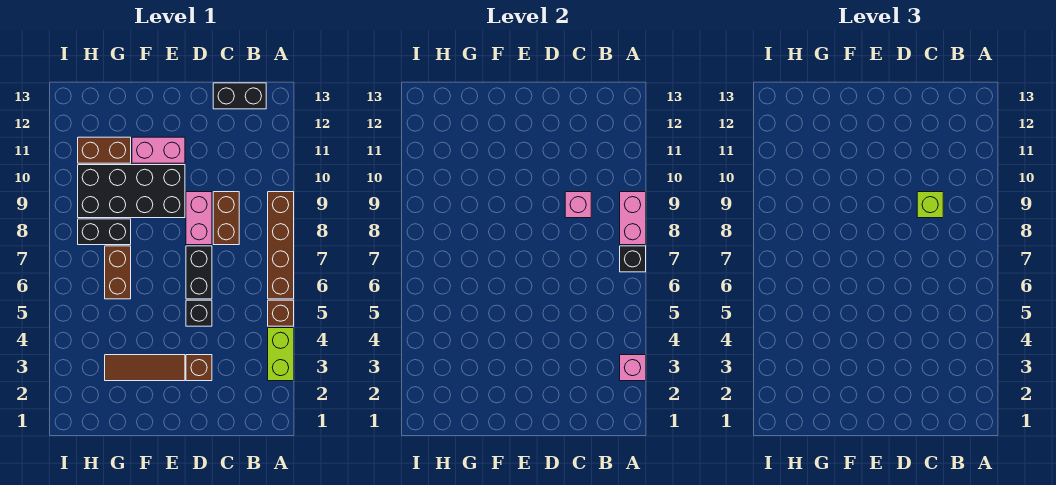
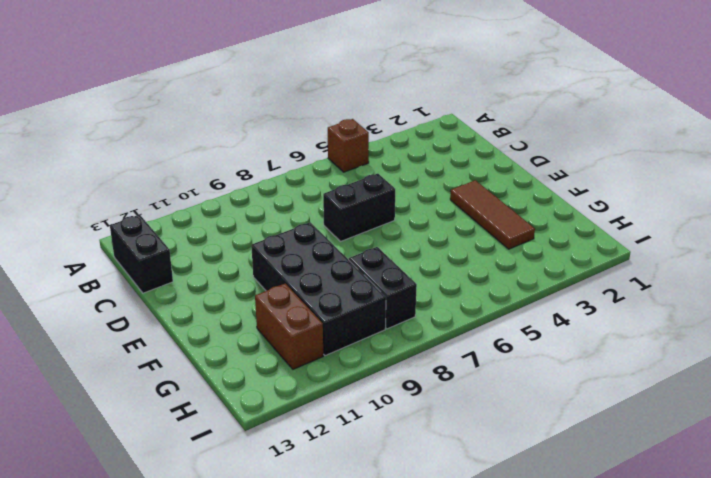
none -> lime 1x2 brick [268,328,294,381]
none -> brown 1x4 brick [268,192,294,299]
none -> brown 1x2 brick [213,192,239,245]

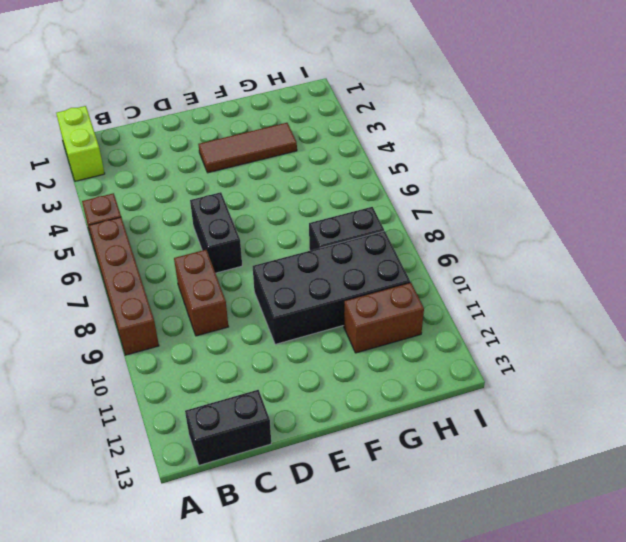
lime 1x2 brick [56,106,105,181] -> lime 1x2 brick moved to [268,328,294,381]
none -> brown 1x1 brick [186,355,212,381]
none -> black 1x1 brick [186,300,212,326]
none -> pink 1x2 brick [186,192,212,245]

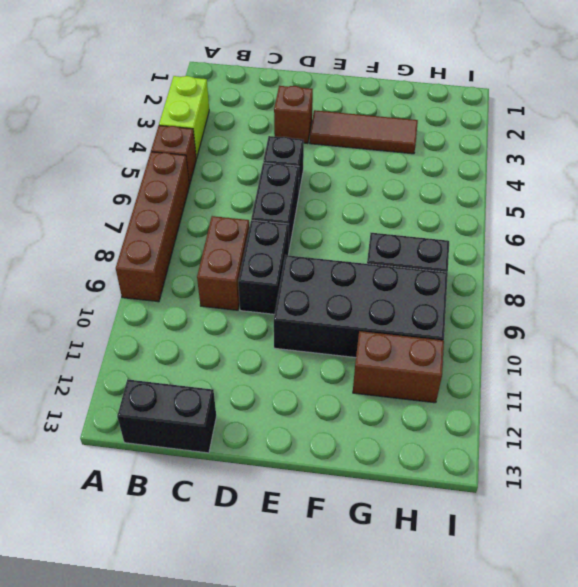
black 1x2 brick [238,220,289,314] -> pink 1x2 brick [186,192,212,245]
none -> pink 1x2 brick [132,137,185,163]
none -> brown 1x2 brick [105,246,131,299]
none -> pink 1x1 brick [620,355,646,381]

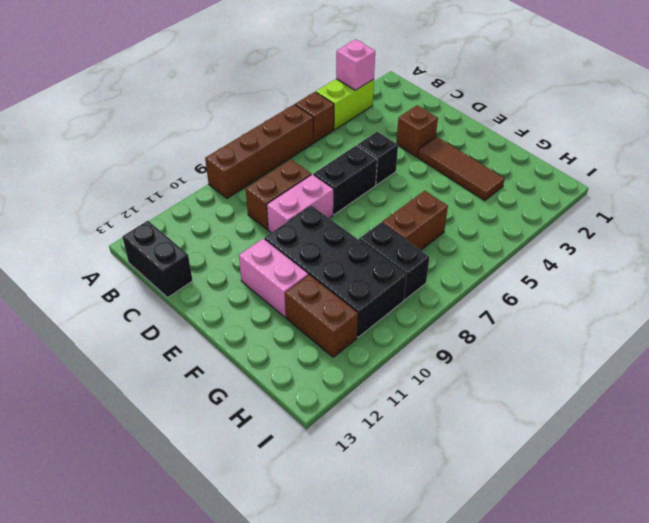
none -> black 1x1 brick [620,246,646,272]
none -> pink 1x2 brick [620,192,646,245]
none -> pink 1x1 brick [565,192,591,218]

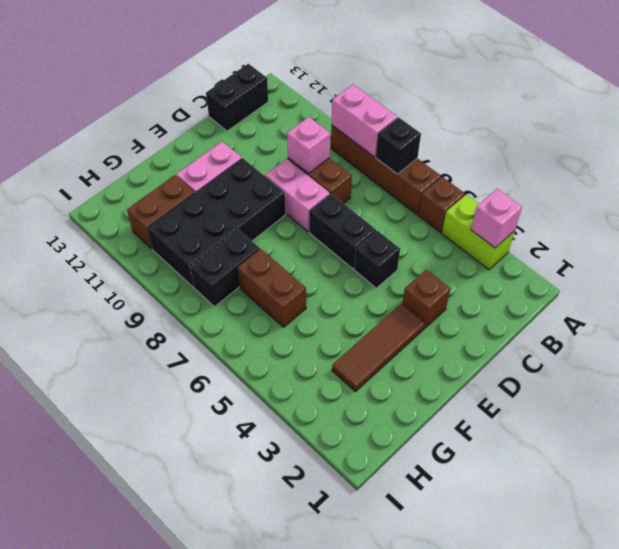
none -> lime 1x1 brick [917,192,943,218]

